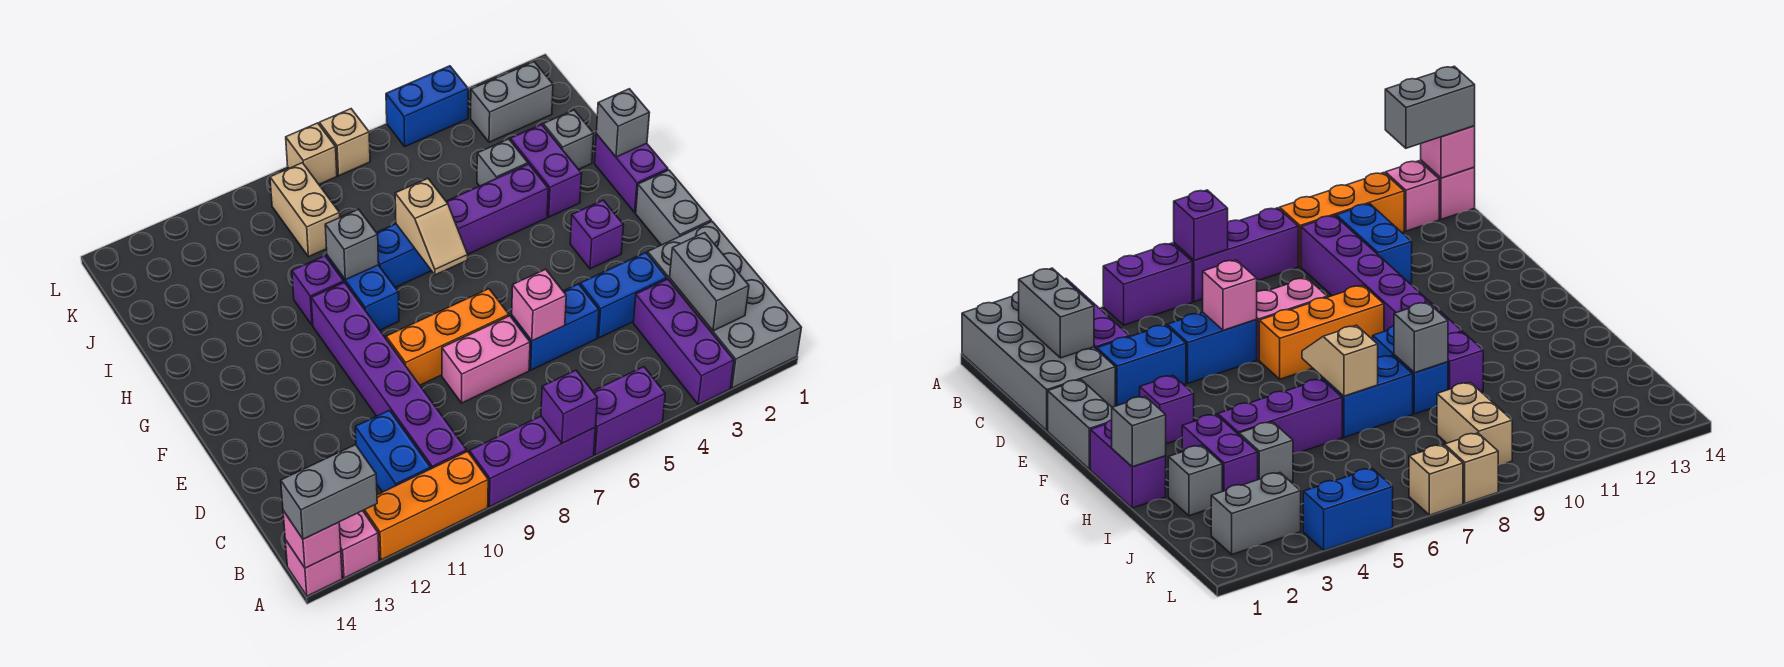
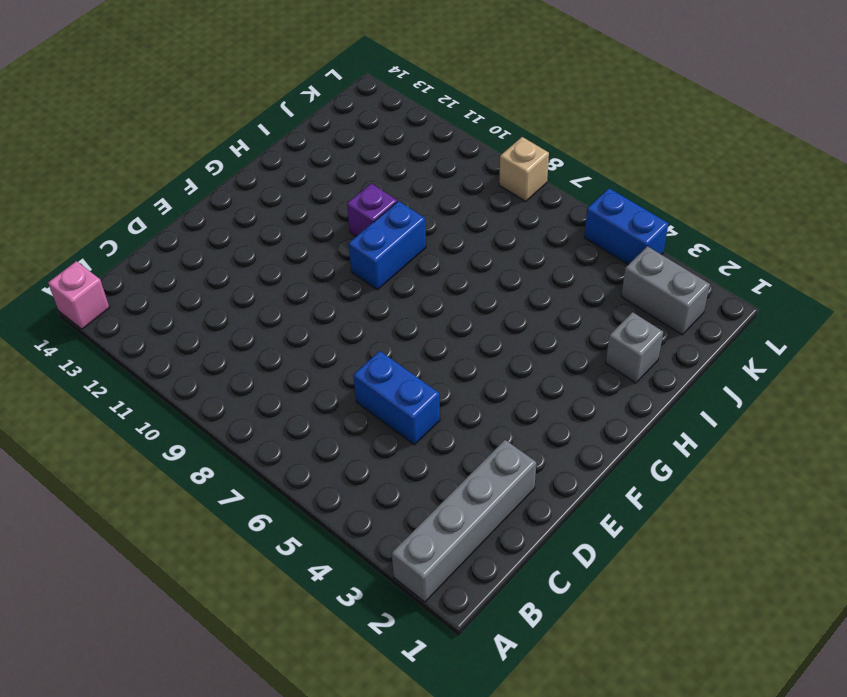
grey 1x4 brick [392,440,536,602] -> grey 2x4 brick [648,221,801,388]
none -> purple 1x3 brick [633,279,734,405]
none -> purple 1x2 brick [593,367,665,455]
none -> purple 1x3 brick [469,416,595,507]
none -> orange 1x3 brick [363,451,488,560]

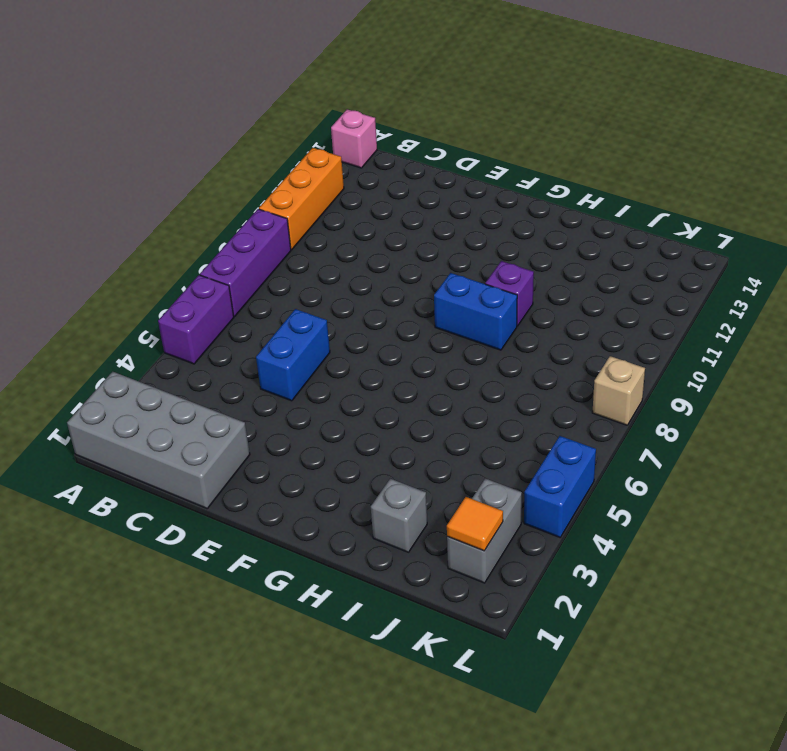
orange 1x1 tile [447,497,503,551] -> none
none -> purple 1x3 brick [633,279,734,405]
none -> pink 1x1 brick [339,511,379,578]
none -> purple 1x6 brick [311,282,467,469]
none -> blue 1x2 brick [355,410,431,492]

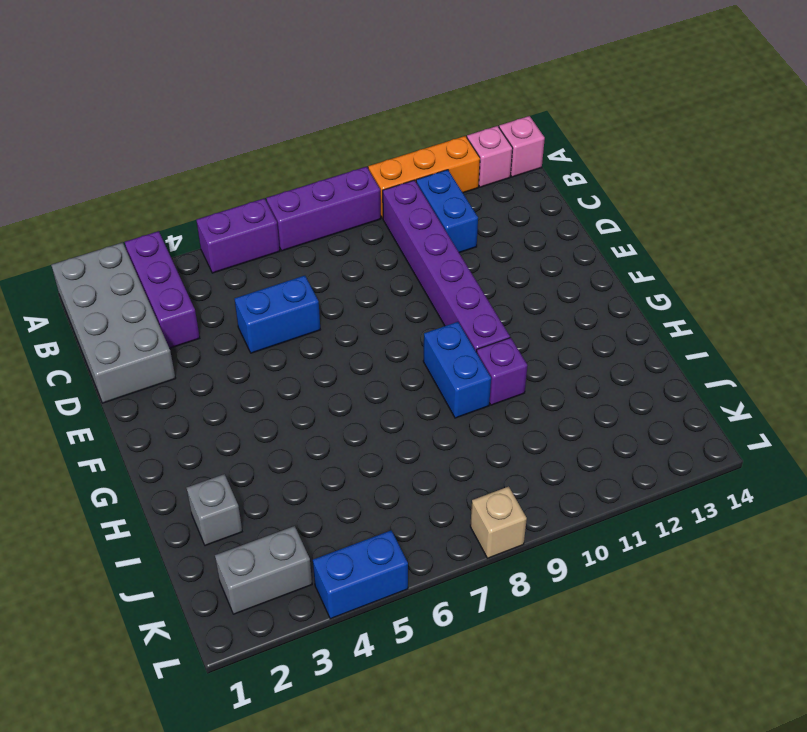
none -> blue 1x2 brick [580,253,667,338]
none -> pink 1x2 brick [442,316,530,403]
none -> grey 1x2 brick [636,170,711,245]
none -> orange 1x3 brick [386,289,509,385]

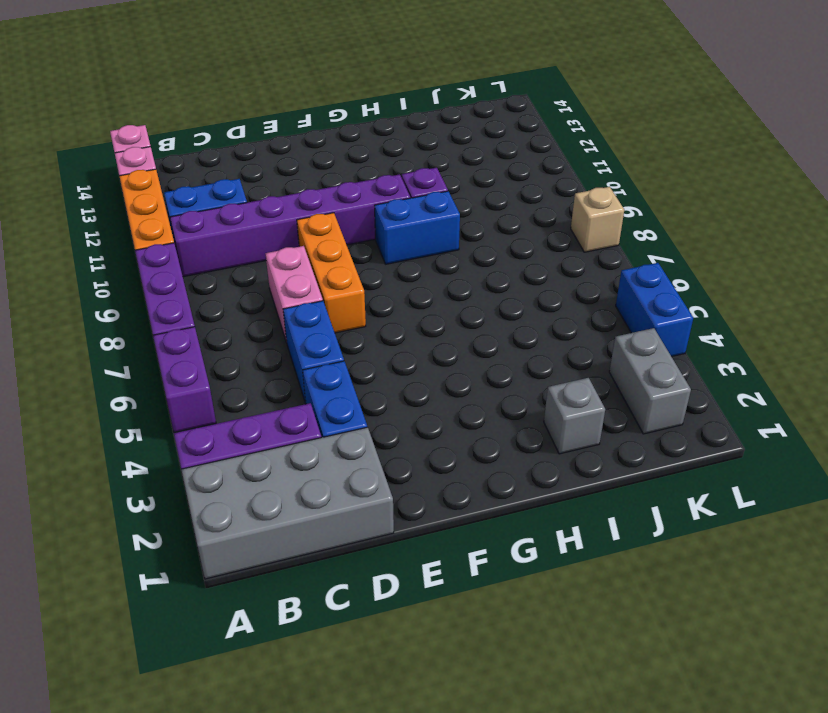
none -> grey 1x2 brick [636,170,711,245]
none -> purple 1x1 brick [570,200,624,269]
none -> purple 1x2 brick [594,134,668,212]
none -> purple 1x2 brick [510,124,582,217]

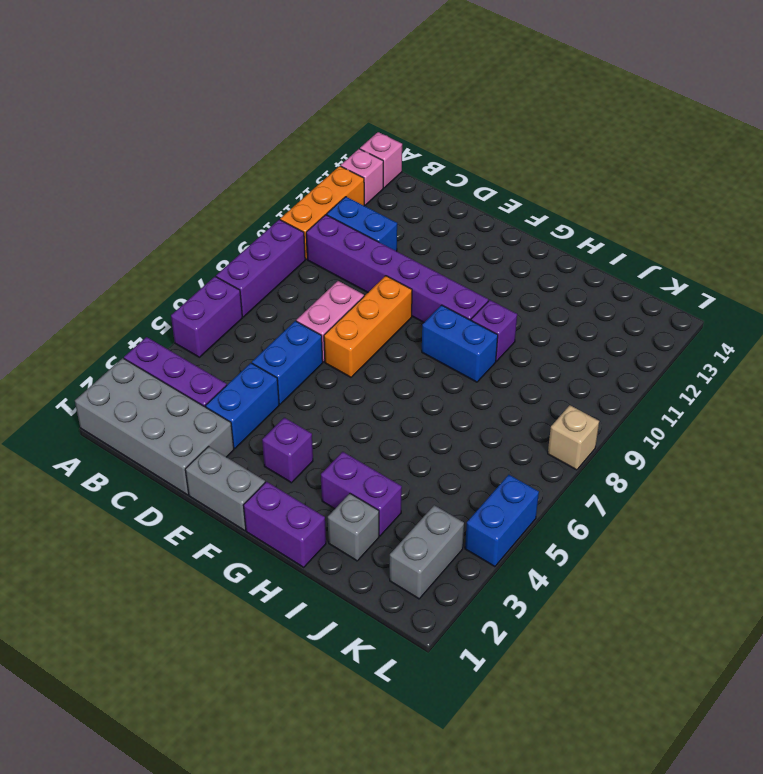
none -> purple 1x3 brick [446,164,548,254]
none -> blue 1x2 brick [376,224,431,287]
none -> grey 1x1 brick [477,139,528,186]
none -> tan 1x2 brick [270,163,340,257]

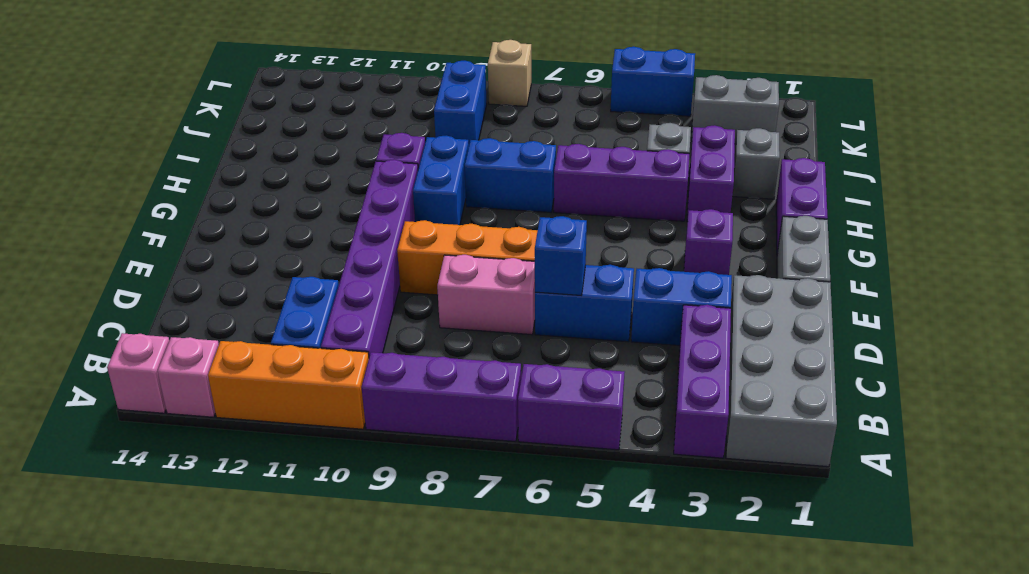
blue 1x1 brick [535,216,587,295] -> pink 1x1 brick [512,269,566,341]
blue 1x2 brick [434,61,487,144] -> tan 1x2 brick [270,163,340,257]
none -> tan 1x1 brick [319,109,370,176]
none -> purple 1x1 brick [541,370,598,443]
none -> pink 1x1 brick [283,511,341,568]
none -> grey 1x2 brick [670,233,749,331]

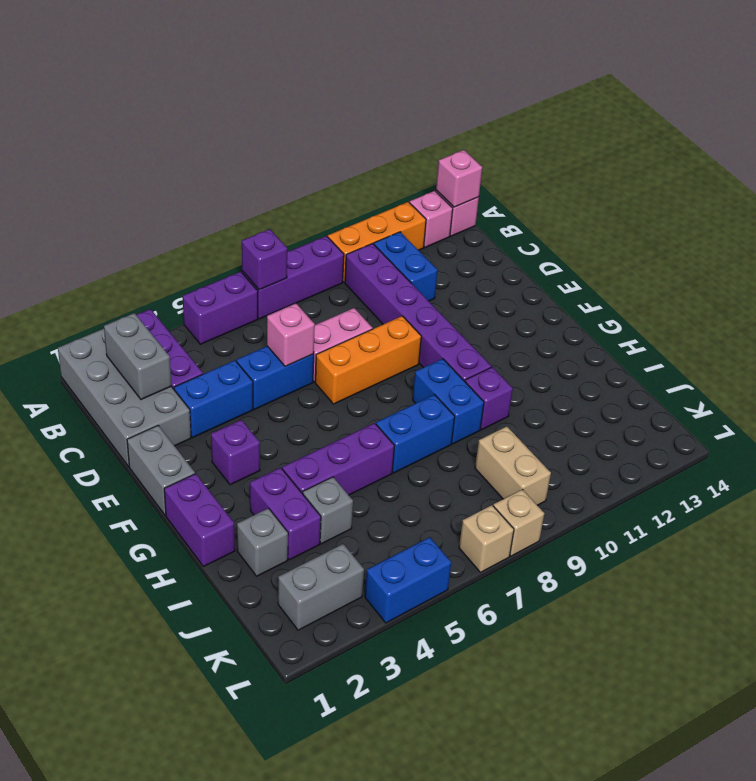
none -> tan 1x2 slope [395,179,468,275]
none -> grey 1x1 brick [596,89,649,157]
none -> grey 1x1 brick [325,209,379,280]
none -> grey 1x2 brick [281,445,377,539]

